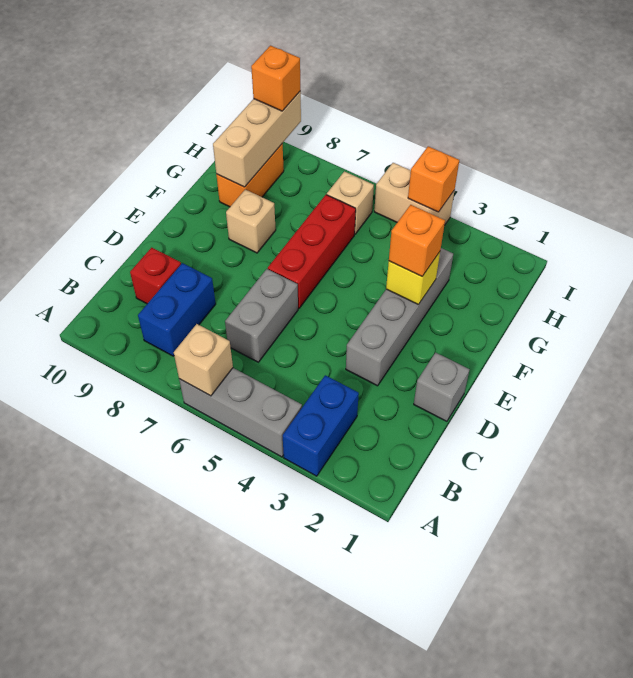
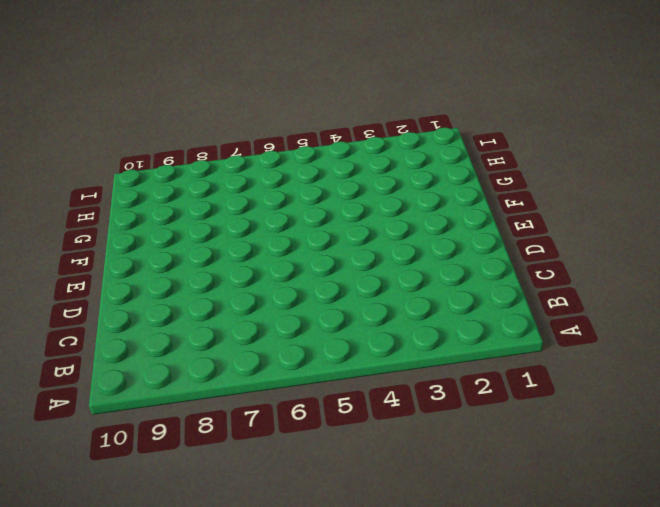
none -> blue 1x2 brick [283,375,359,476]
none -> grey 1x3 brick [179,368,302,457]
none -> blue 1x2 brick [138,263,216,356]

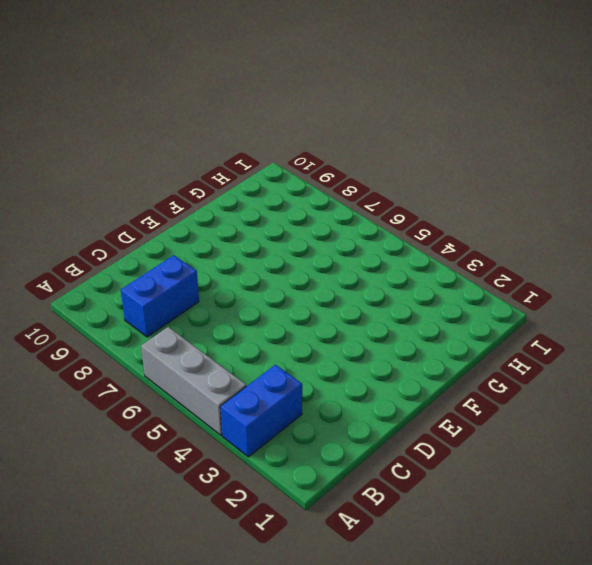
none -> grey 1x2 brick [225,269,298,362]
none -> red 1x1 brick [130,248,181,304]
none -> grey 1x1 brick [414,353,470,421]

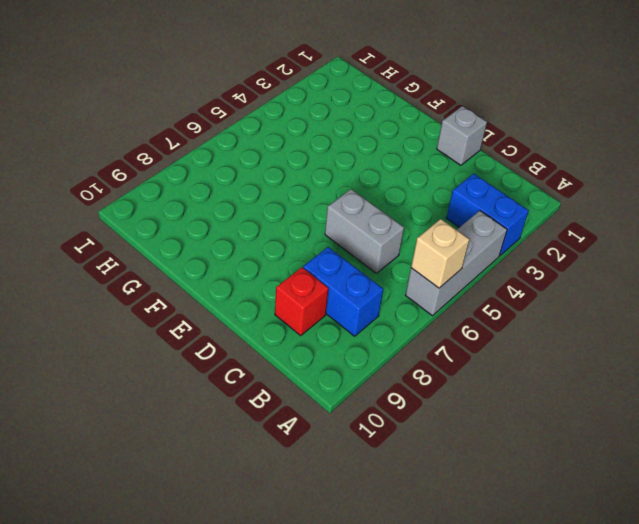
none -> grey 1x4 brick [346,248,453,386]
none -> red 1x3 brick [268,195,356,309]
none -> tan 1x1 brick [226,189,276,253]

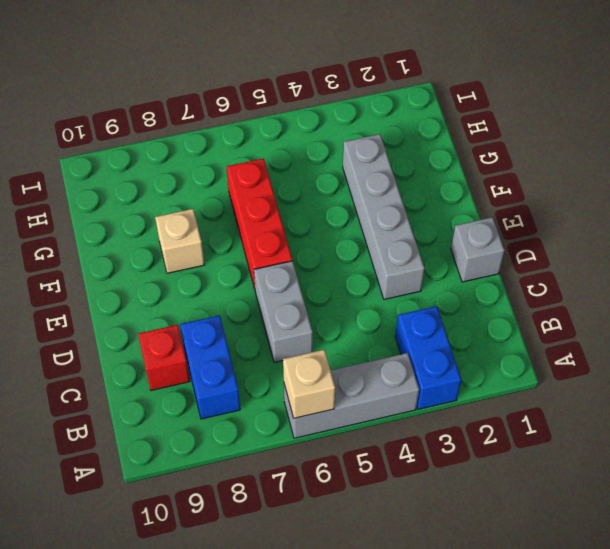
none -> orange 1x2 brick [216,144,284,207]
none -> tan 1x1 brick [327,171,374,234]
none -> tan 1x2 brick [374,163,454,225]

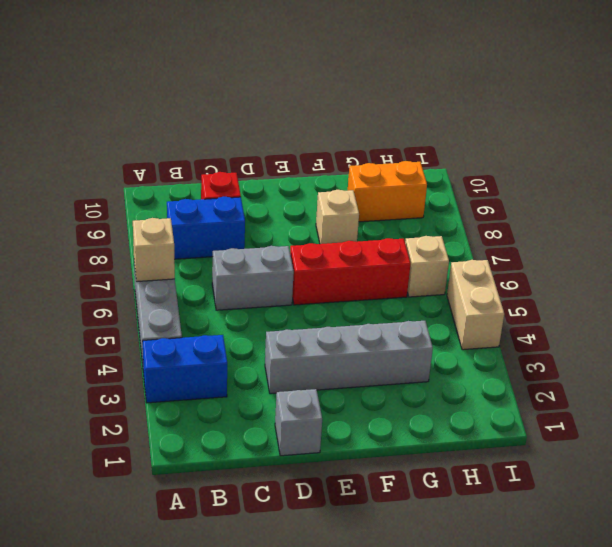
none -> yellow 1x1 brick [386,252,440,305]
none -> tan 1x3 brick [213,91,301,187]
none -> orange 1x1 brick [408,146,459,212]

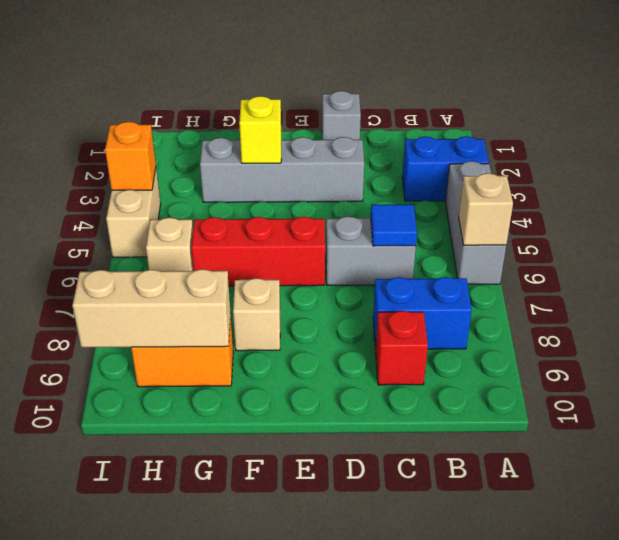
blue 1x1 tile [371,204,417,246] -> none
none -> orange 1x1 brick [389,205,445,276]
none -> orange 1x1 brick [251,46,301,111]

